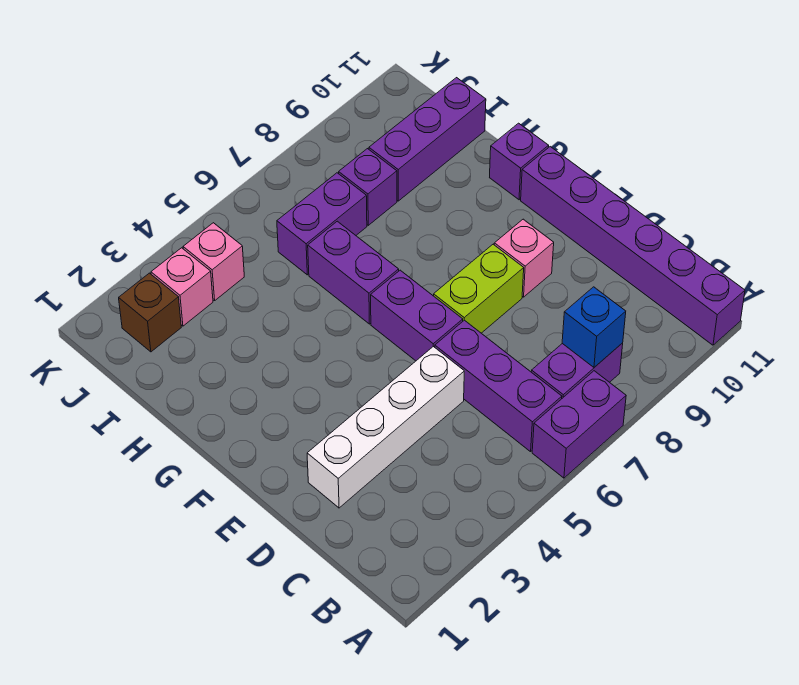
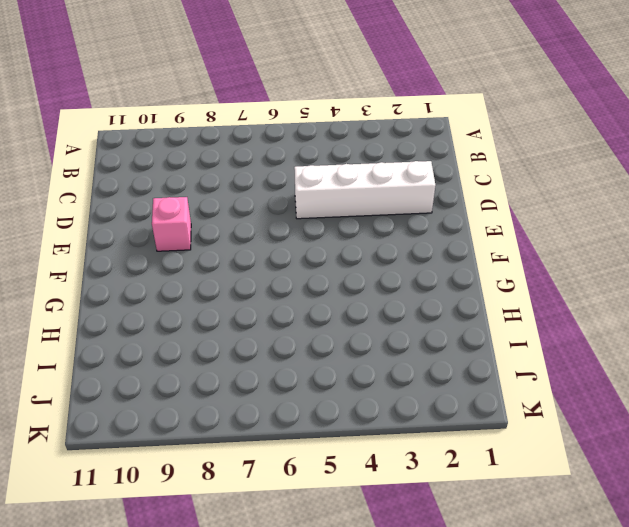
none -> purple 1x2 brick [532,371,626,478]
none -> purple 1x6 brick [521,147,745,345]
none -> purple 1x3 brick [435,320,562,452]

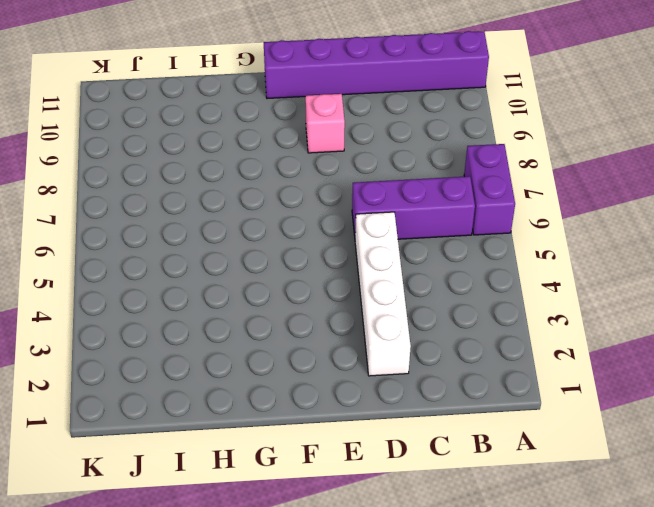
none -> purple 1x2 brick [531,343,623,398]
none -> purple 1x2 brick [371,270,463,361]
none -> lime 1x2 brick [434,244,524,333]

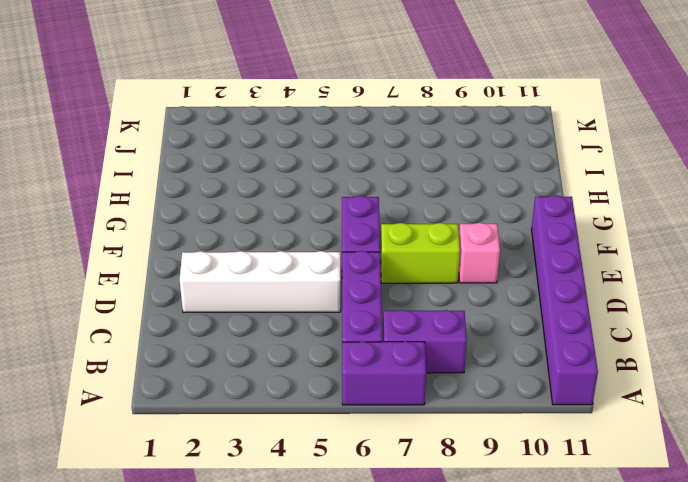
none -> purple 1x2 brick [308,221,399,324]
none -> purple 1x1 brick [490,123,549,200]
none -> purple 1x2 brick [277,173,367,275]

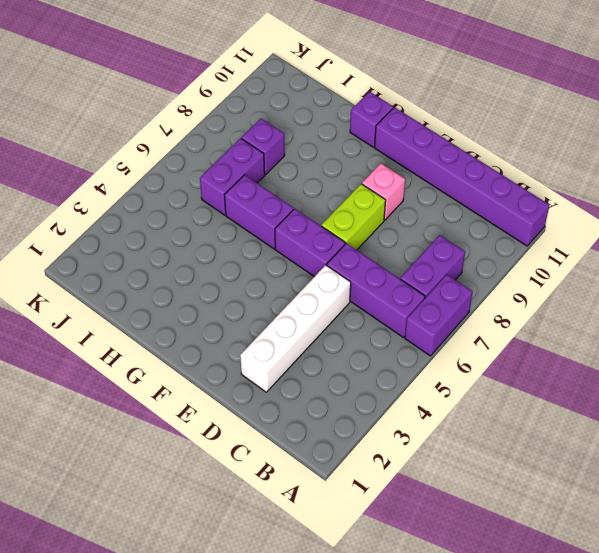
none -> purple 1x3 brick [369,78,486,201]
none -> brown 1x1 brick [119,273,181,352]
none -> pink 1x1 brick [151,248,213,326]

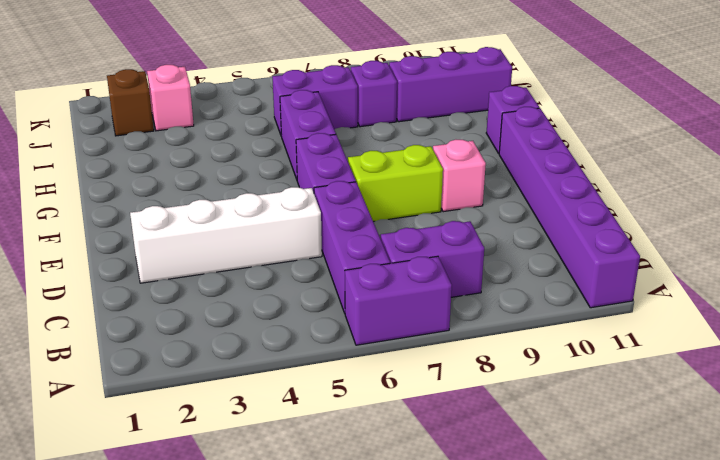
none -> pink 1x1 brick [183,223,244,301]
none -> blue 1x1 brick [562,287,626,367]

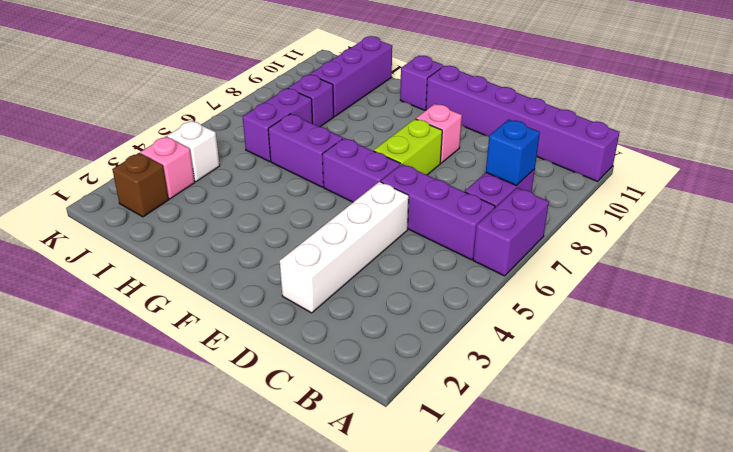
white 1x1 brick [167,121,220,182] -> pink 1x1 brick [183,223,244,301]

